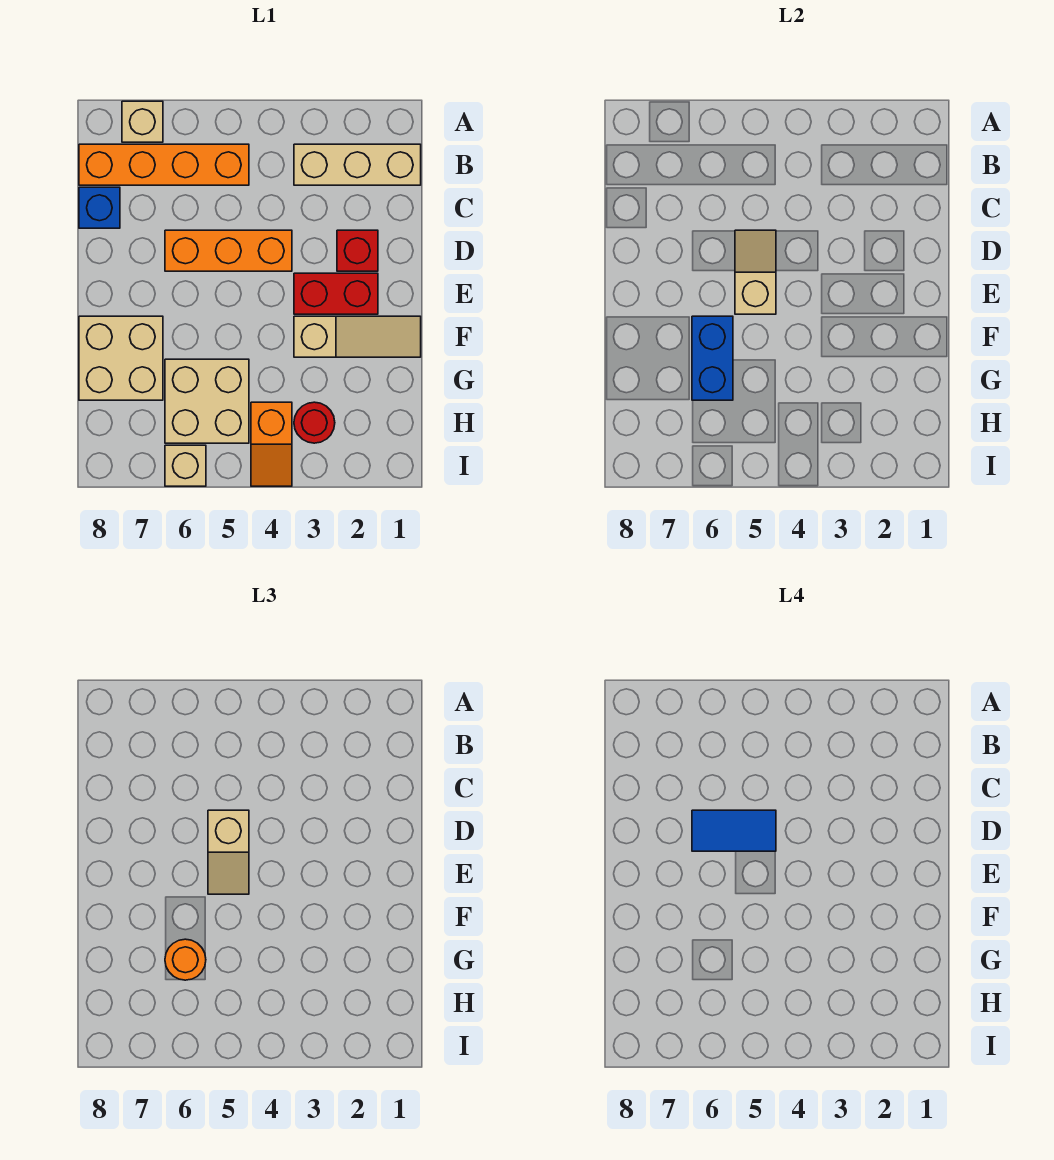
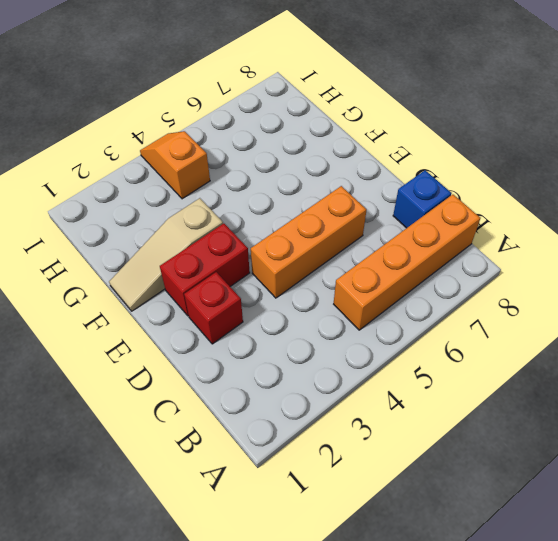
none -> tan 1x1 brick [122,101,163,142]
none -> tan 1x3 brick [294,144,421,185]
none -> tan 2x2 brick [79,316,163,400]

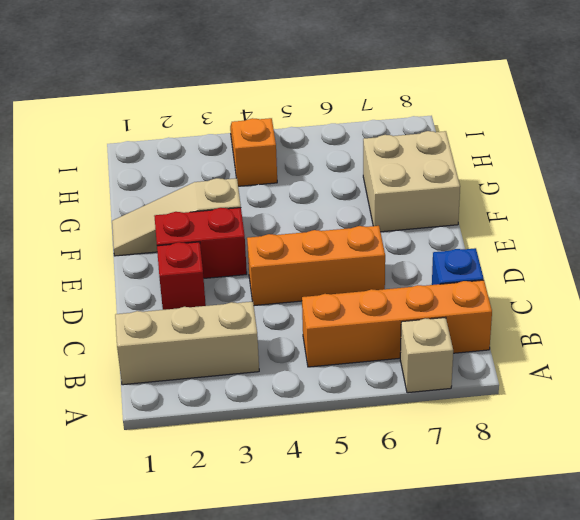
none -> tan 2x2 brick [165,359,249,443]
none -> red 1x1 round brick [294,402,335,443]
none -> tan 1x1 brick [165,445,206,486]

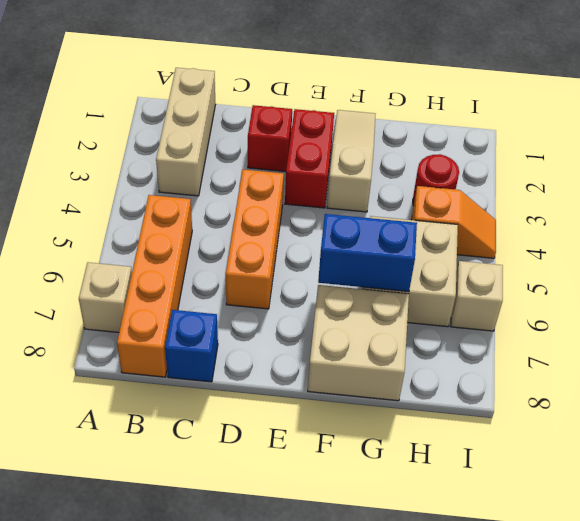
none -> tan 1x2 slope [735,230,776,314]
none -> tan 1x2 slope [208,810,249,894]
none -> orange 1x1 round brick [165,939,206,980]

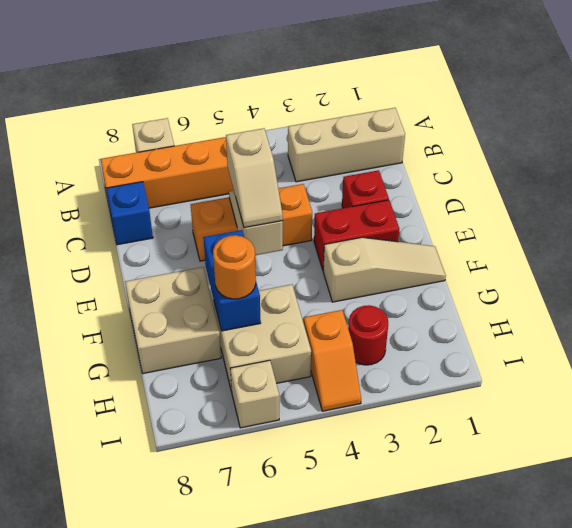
none -> blue 1x2 tile [692,810,776,851]

